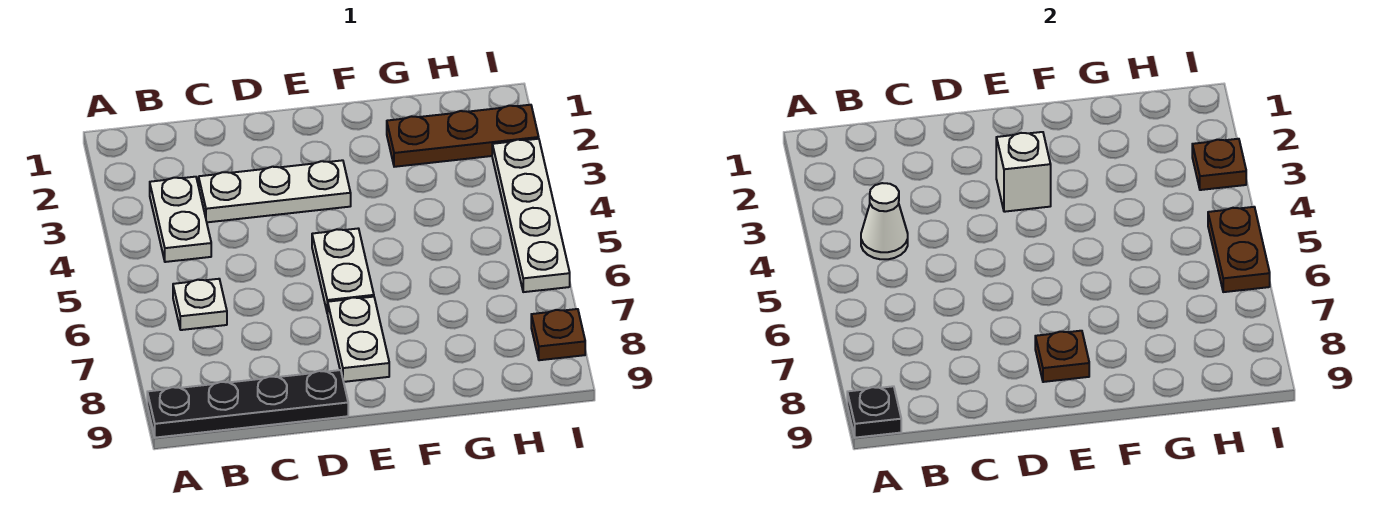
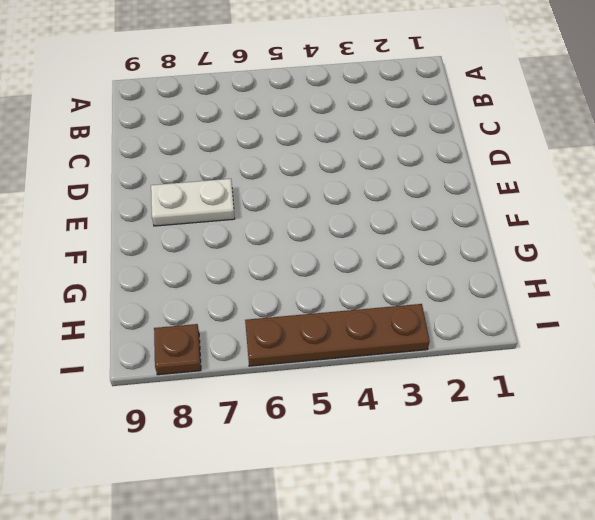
brown 1x4 plate [245,304,430,366] -> white 1x4 plate [492,139,570,292]
none -> black 1x4 plate [147,370,348,438]
none -> white 1x2 plate [150,177,211,262]
none -> white 1x1 plate [173,279,227,330]

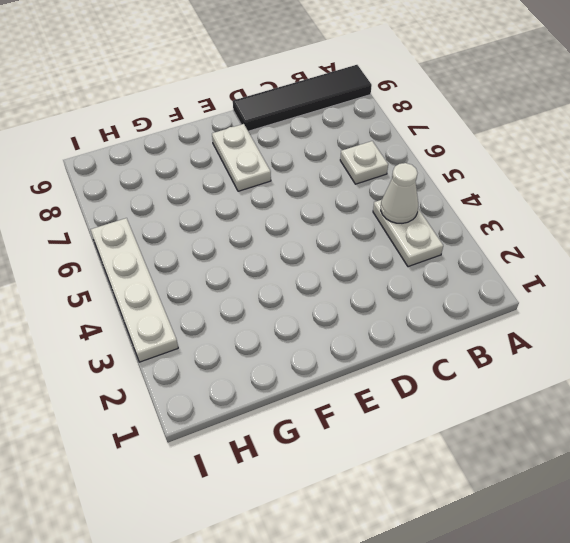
black 1x4 tile [233,65,372,131] -> black 1x4 plate [147,370,348,438]
none -> white 1x3 plate [199,160,351,222]
none -> white 1x2 plate [312,229,374,314]
none -> brown 1x3 plate [387,105,539,167]

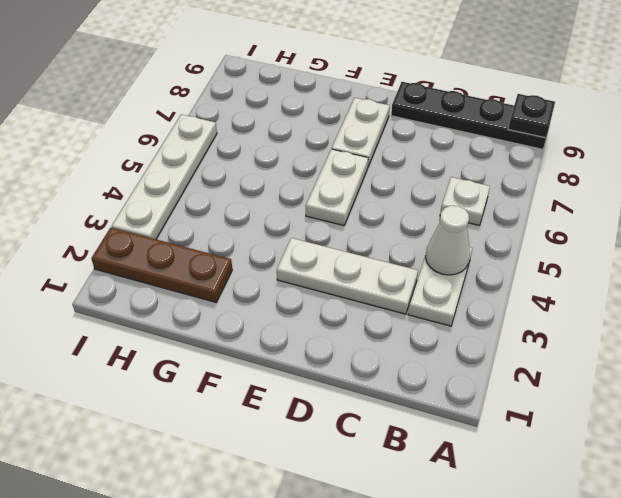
none -> brown 1x1 plate [531,309,585,360]
none -> white 1x1 brick [996,132,1051,212]
none -> brown 1x1 plate [1035,331,1089,382]

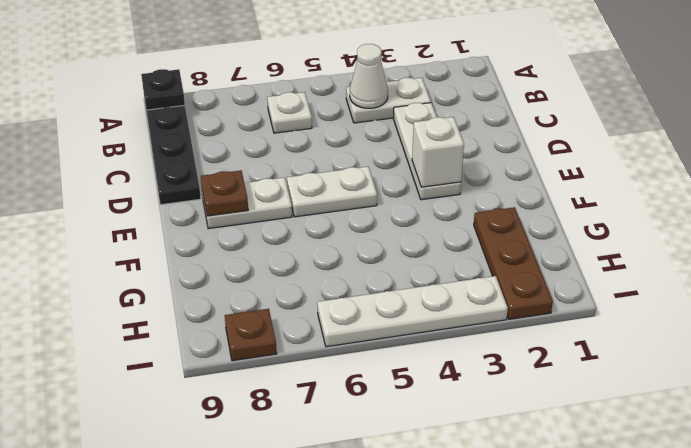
none -> brown 1x1 plate [1192,139,1246,190]
none -> brown 1x2 plate [1208,207,1270,292]

